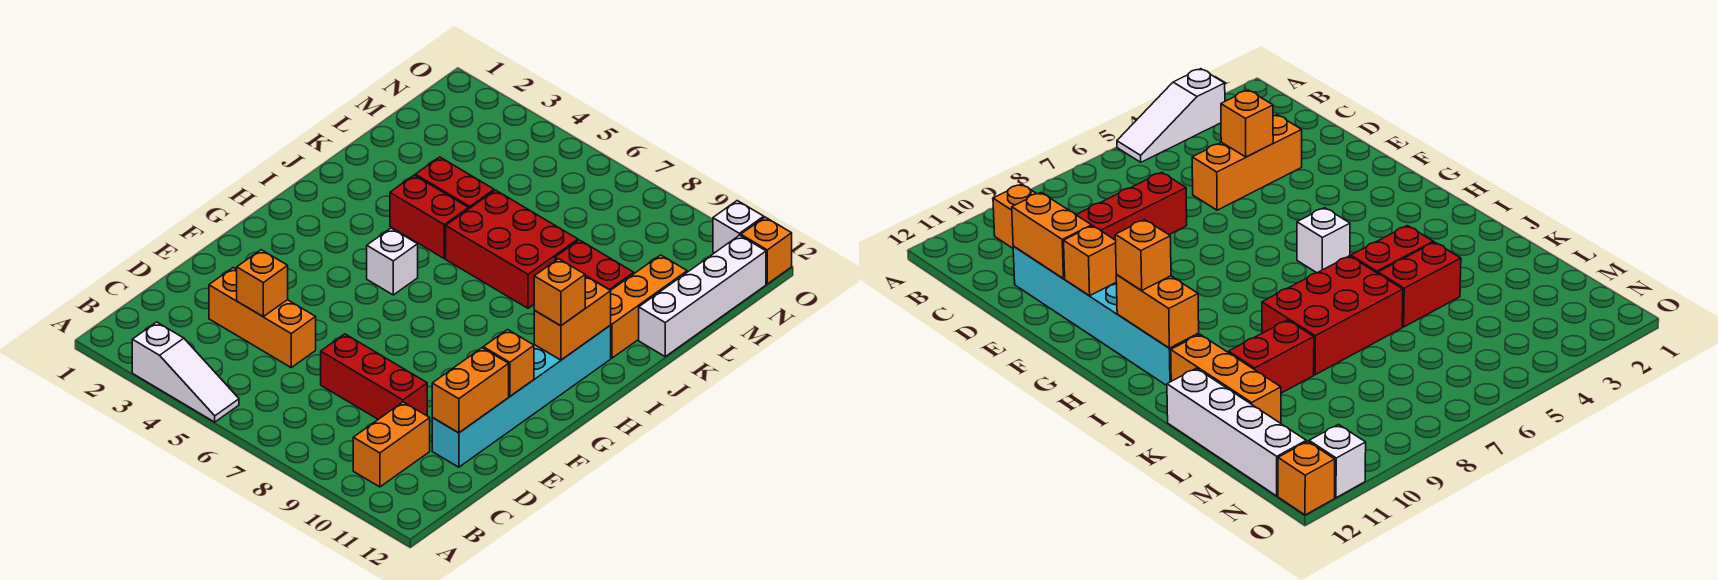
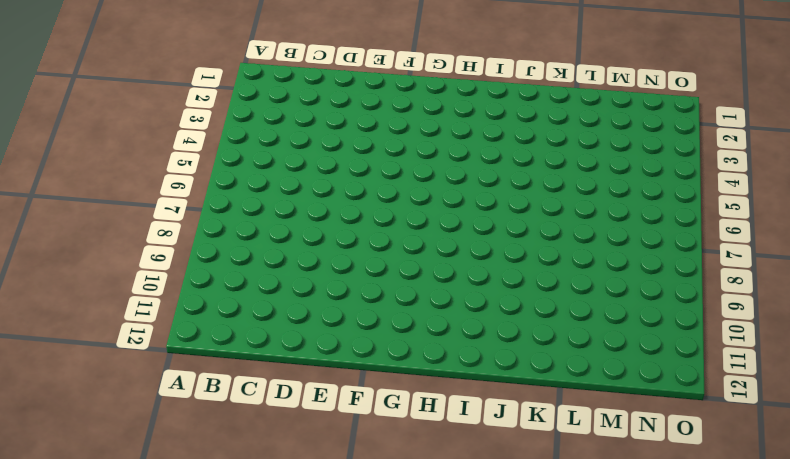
none -> white 1x3 slope [132,322,239,422]
none -> orange 1x2 brick [353,402,430,487]
none -> orange 1x3 brick [209,268,316,367]

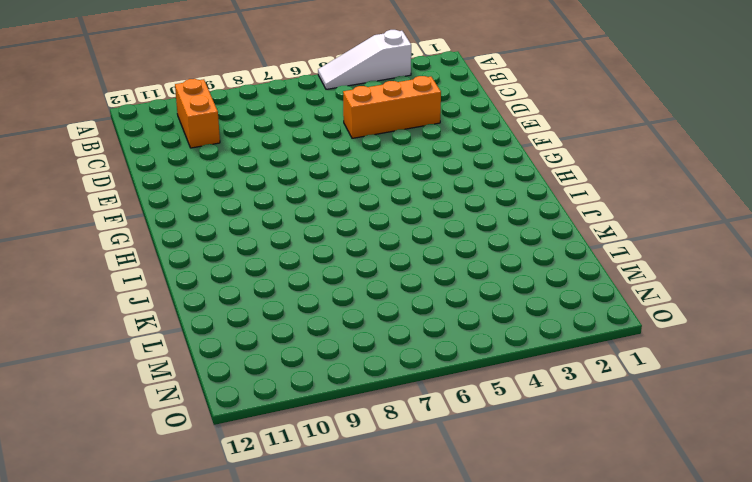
none -> red 1x3 brick [321,334,427,419]
none -> cyan 1x6 brick [432,325,611,467]
none -> white 1x1 brick [367,228,418,295]

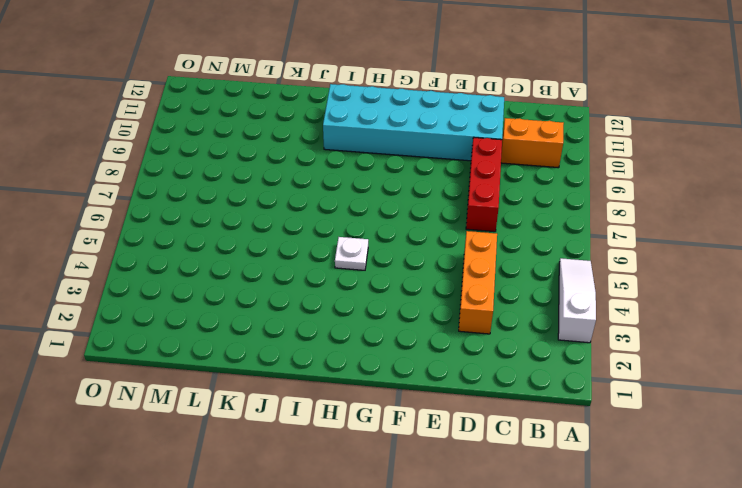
cyan 2x6 brick [323,84,504,161] -> cyan 1x6 brick [432,325,611,467]
white 1x1 plate [335,237,368,270] -> white 1x1 brick [367,228,418,295]
none -> red 1x2 brick [390,175,469,259]
none -> red 2x3 brick [446,190,578,308]
none -> orange 1x3 brick [611,255,687,358]

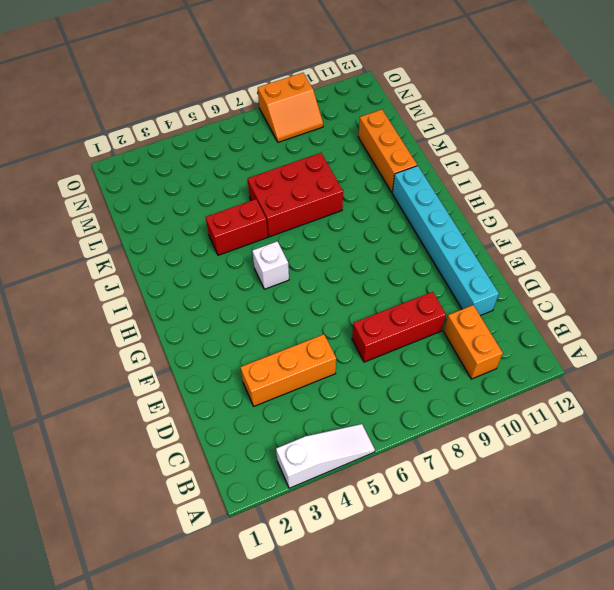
orange 2x2 slope [258,73,323,142] -> none
none -> red 1x2 brick [415,157,494,209]
none -> red 1x2 brick [555,240,634,291]
none -> white 1x4 brick [639,235,766,357]

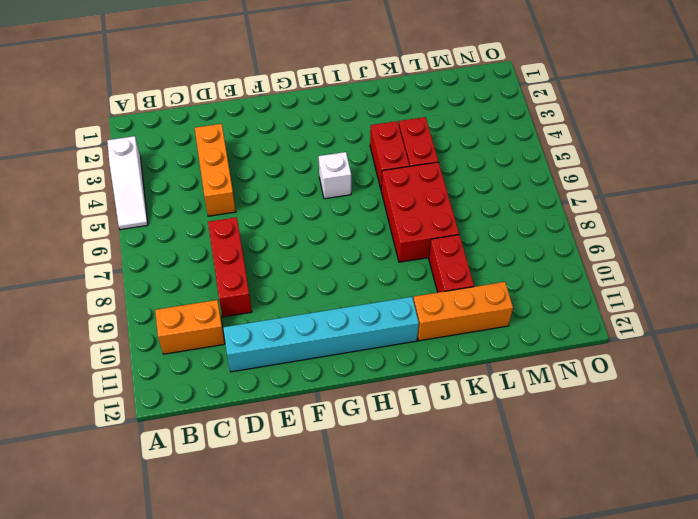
none -> white 1x4 brick [639,235,766,357]
none -> white 1x1 brick [713,201,764,253]
none -> orange 1x1 brick [741,217,792,284]

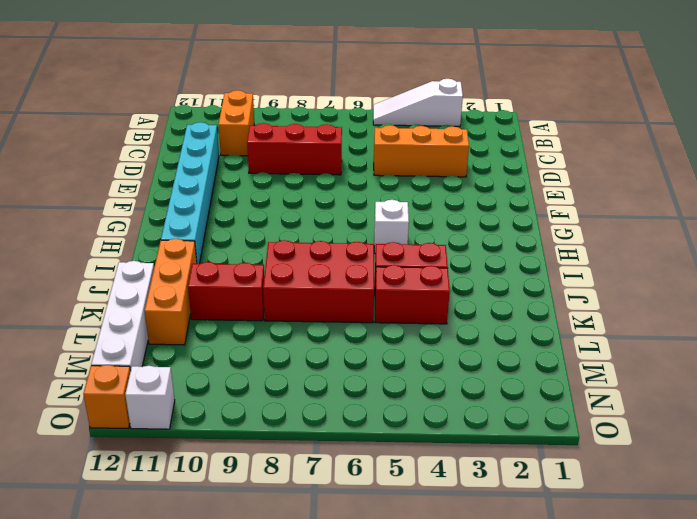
none -> orange 1x1 brick [237,250,288,316]
none -> orange 1x2 brick [432,348,509,433]
none -> orange 1x1 brick [483,330,534,396]

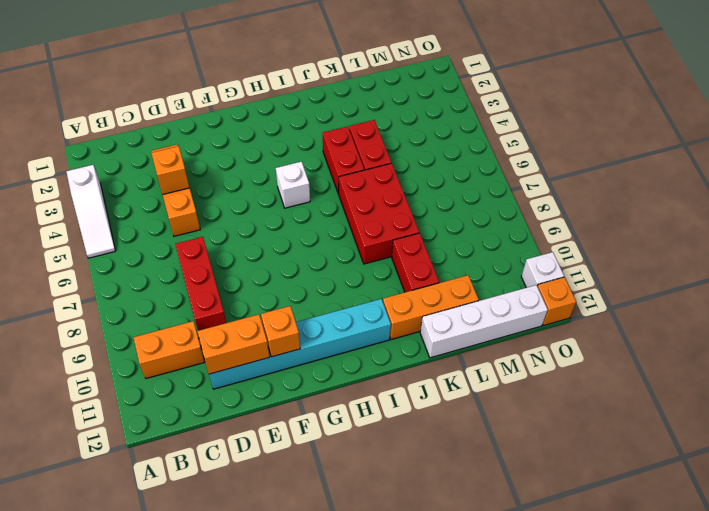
none -> orange 1x2 brick [534,276,611,360]
none -> orange 1x1 brick [534,259,585,326]

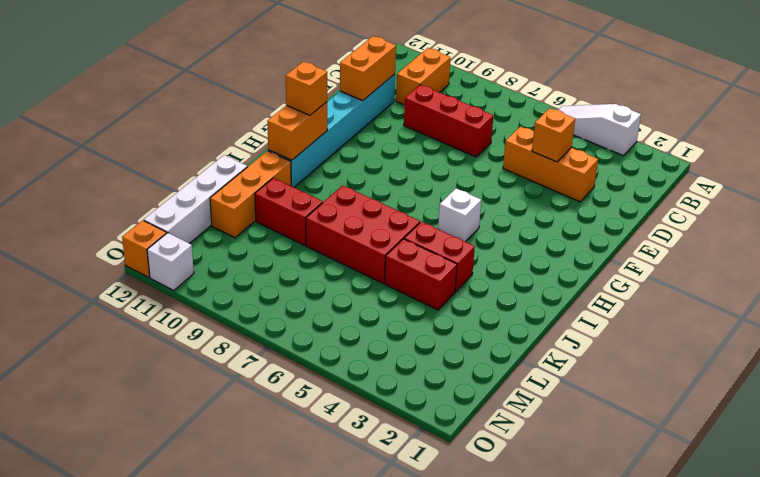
none -> orange 1x1 brick [483,330,534,396]

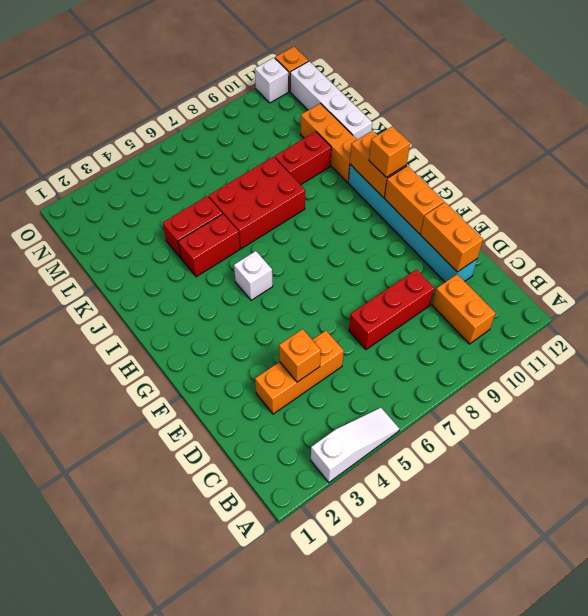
orange 1x2 brick [384,166,444,234] -> orange 1x1 brick [483,330,534,396]

